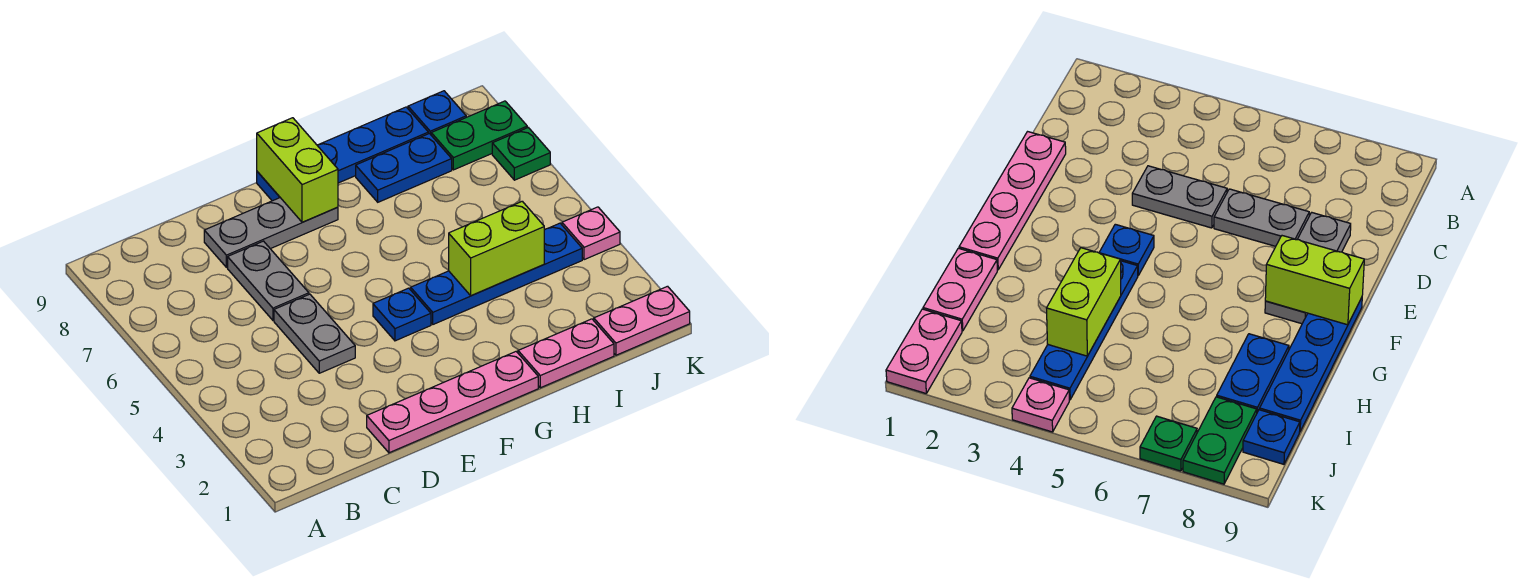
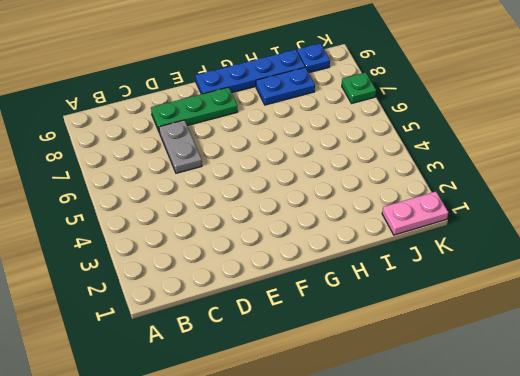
green 1x3 plate [151,87,238,133] -> grey 1x3 plate [204,198,338,267]
none -> pink 1x4 plate [367,352,538,453]
none -> grey 1x2 plate [274,294,355,373]
none -> blue 1x1 plate [373,288,431,341]

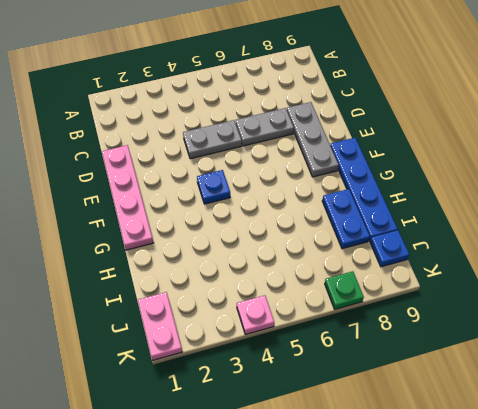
none -> blue 1x4 plate [411,223,582,324]
none -> pink 1x2 plate [518,319,614,388]
none -> green 1x2 plate [431,101,527,170]

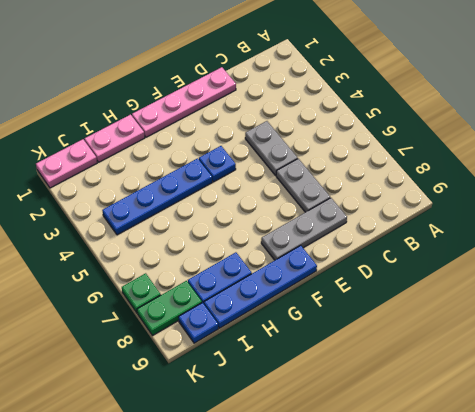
none -> pink 1x1 plate [562,207,620,260]
none -> lime 1x2 brick [257,118,338,222]
none -> lime 1x2 brick [449,201,544,295]

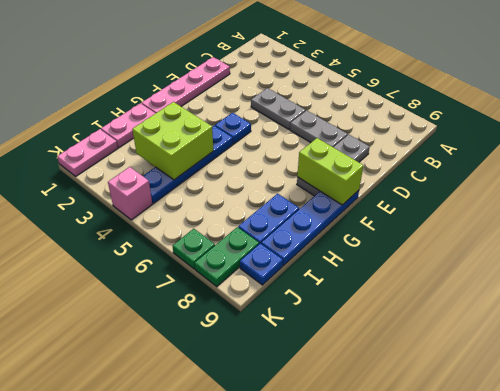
lime 2x2 brick [132,102,213,180] -> lime 1x2 brick [449,201,544,295]
pink 1x1 brick [108,167,152,220] -> pink 1x1 plate [562,207,620,260]

